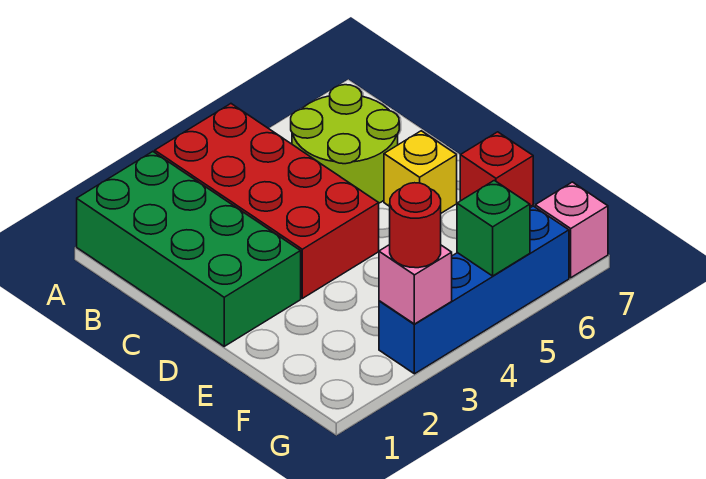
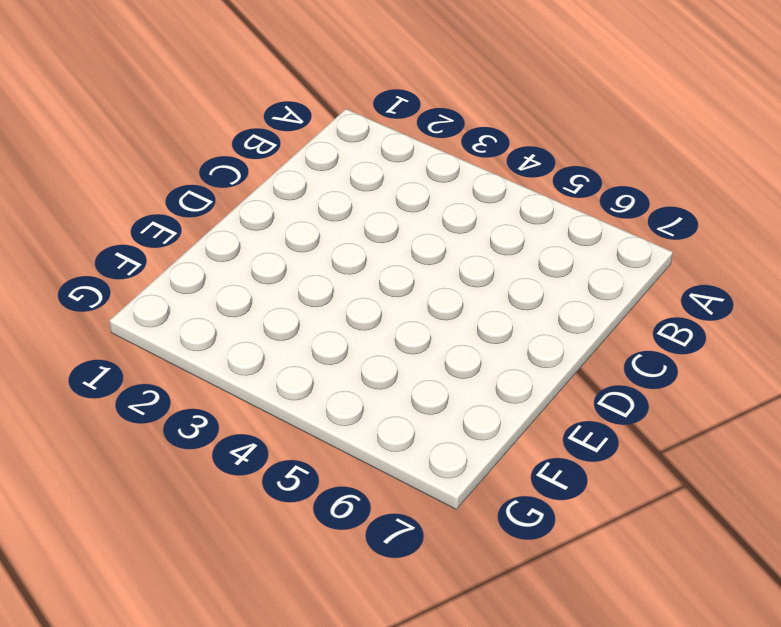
none -> green 2x4 brick [77,152,301,346]
none -> red 2x4 brick [155,104,379,298]

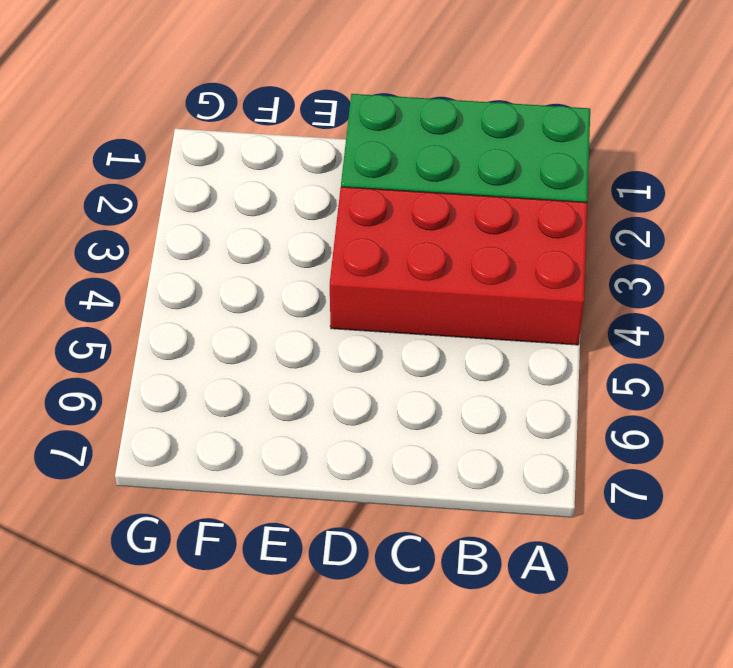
none -> lime 2x2 round brick [291,85,399,203]
none -> yellow 1x1 brick [384,131,457,213]

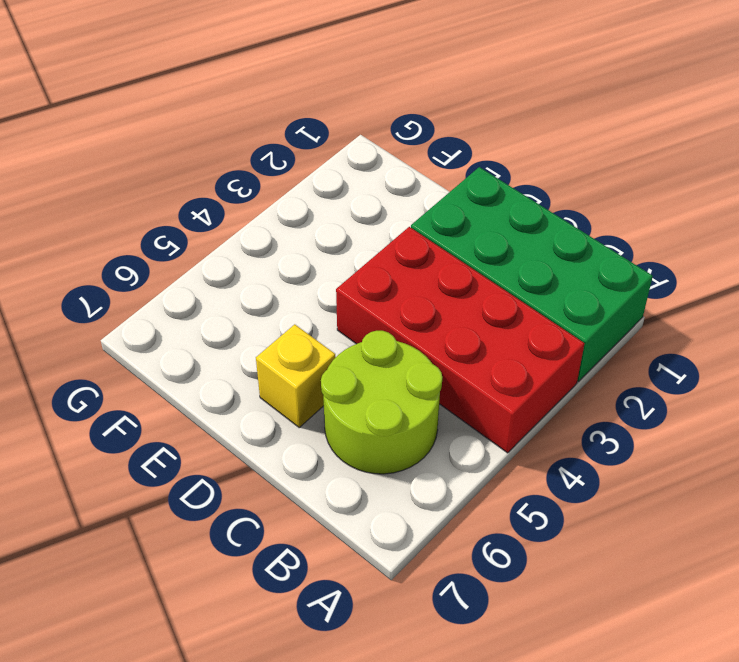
none -> red 1x1 brick [460,132,533,207]
none -> blue 1x4 brick [379,206,569,374]

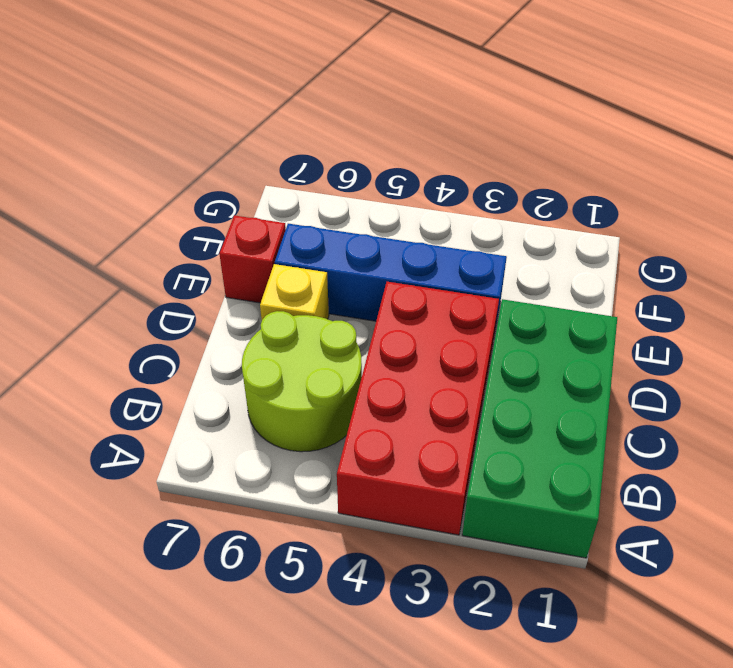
blue 1x4 brick [275,224,507,335] -> blue 1x4 brick moved to [379,206,569,374]
none -> pink 1x1 brick [535,182,608,278]
none -> pink 1x1 brick [379,245,452,324]

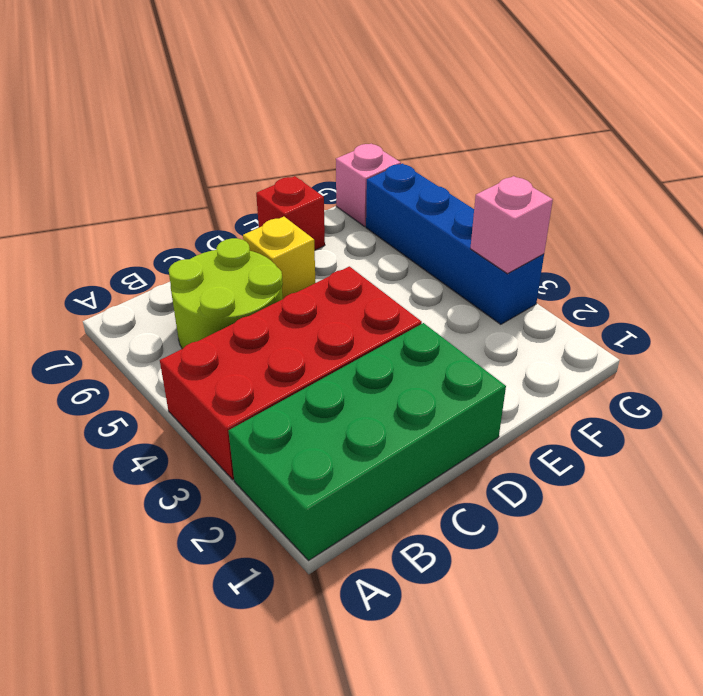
none -> green 1x1 brick [457,180,530,276]
none -> red 1x1 round brick [390,183,441,268]

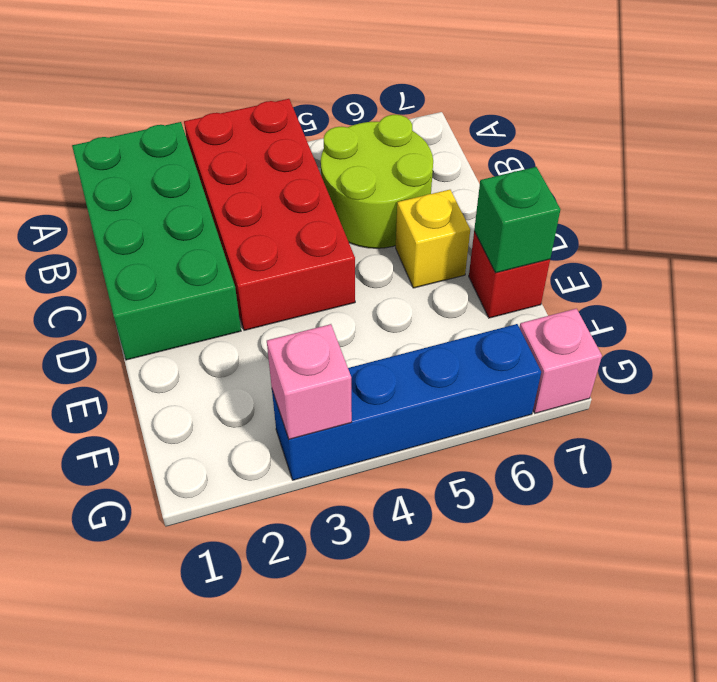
green 1x1 brick [474,167,560,273] -> green 1x1 brick moved to [457,180,530,276]
none -> red 1x1 round brick [390,183,441,268]

